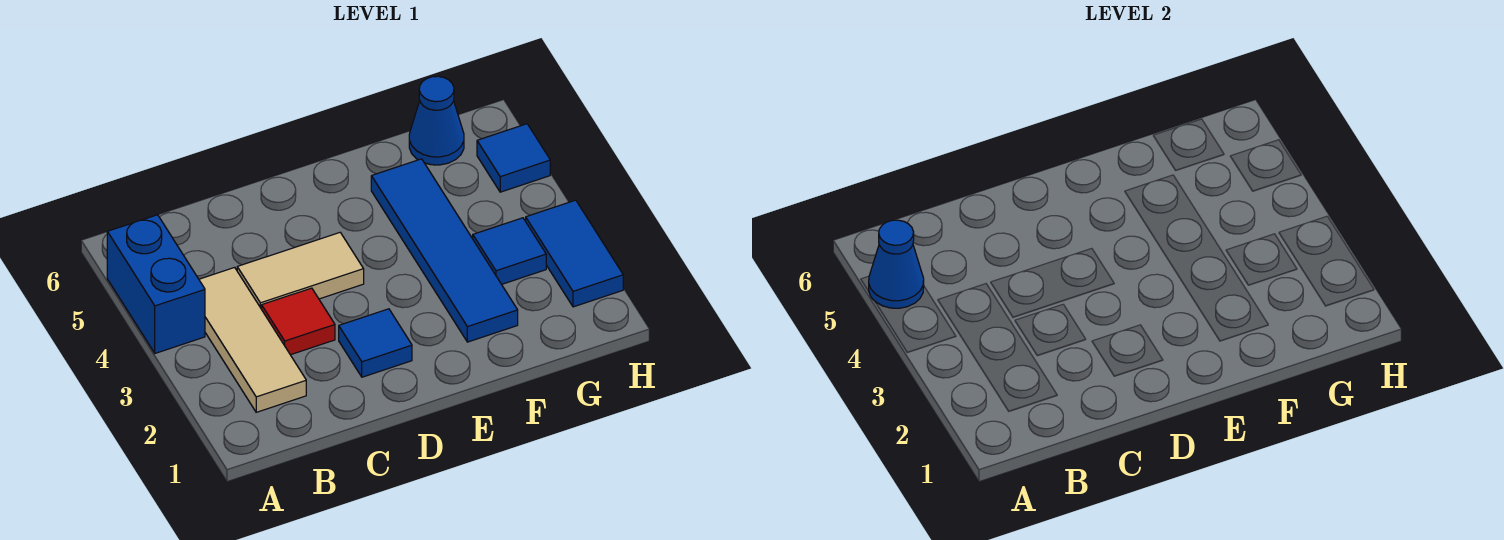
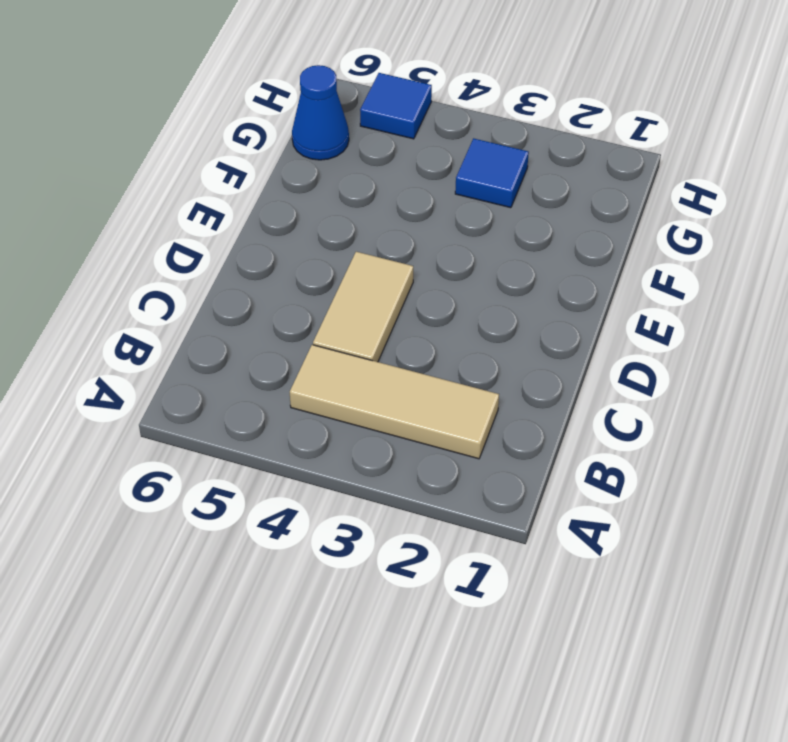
none -> blue 1x2 brick [107,215,205,353]
none -> red 1x1 tile [262,288,335,355]

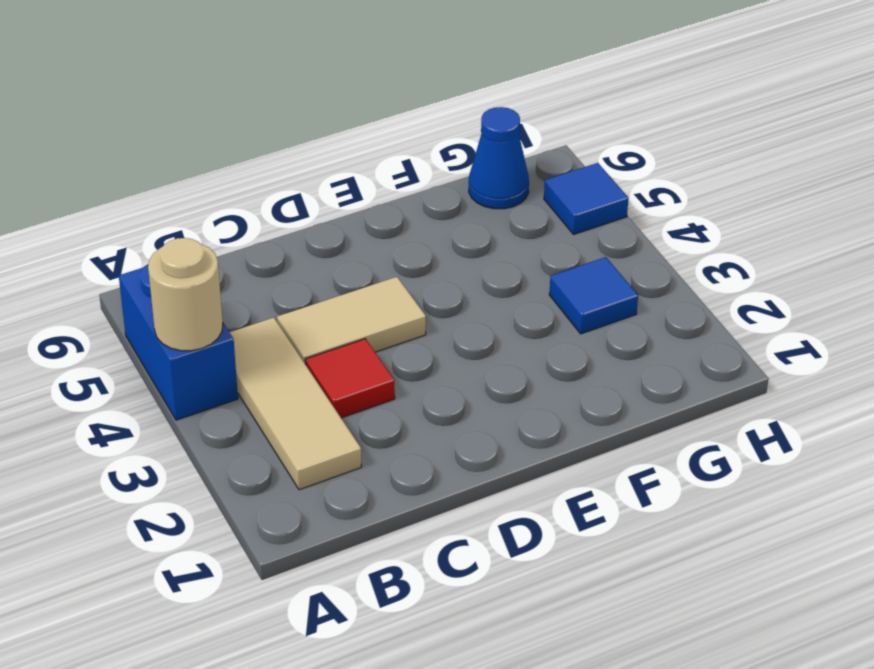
tan 1x1 round brick [148,238,223,351] -> none
none -> blue 1x1 tile [339,309,412,377]
none -> blue 1x4 tile [371,159,518,342]

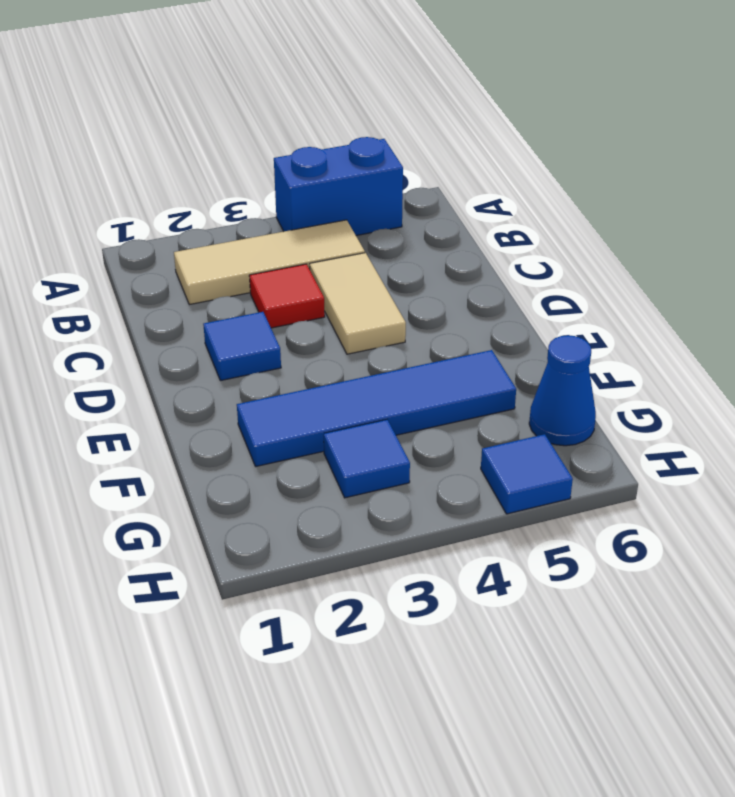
none -> blue 1x2 tile [526,200,623,307]
none -> blue 1x1 cone [869,220,924,308]

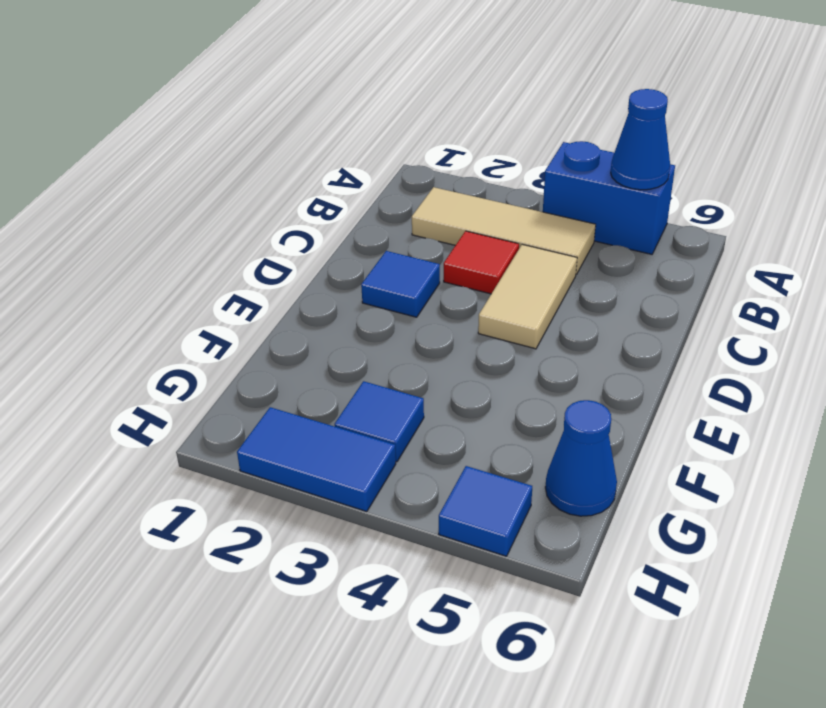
none -> blue 1x4 tile [371,159,518,342]

